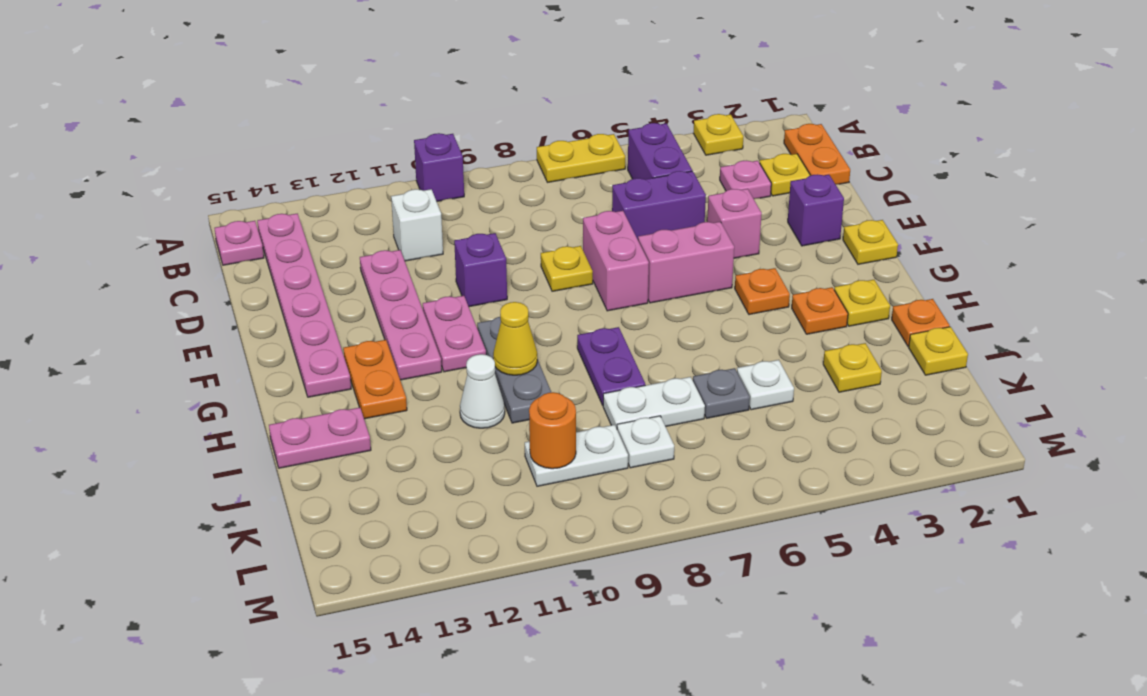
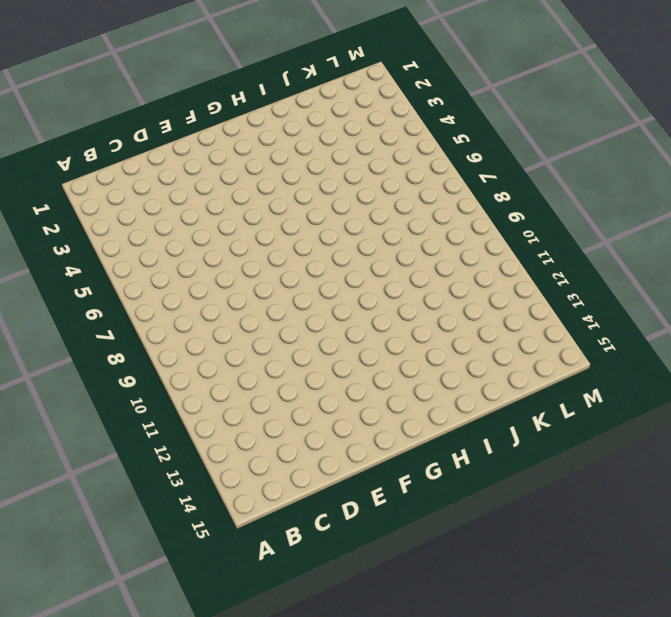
none -> yellow 1x1 plate [693,114,743,155]
none -> yellow 1x2 plate [537,134,625,183]
none -> purple 1x1 brick [414,133,464,201]
none -> orange 1x2 plate [784,124,850,184]

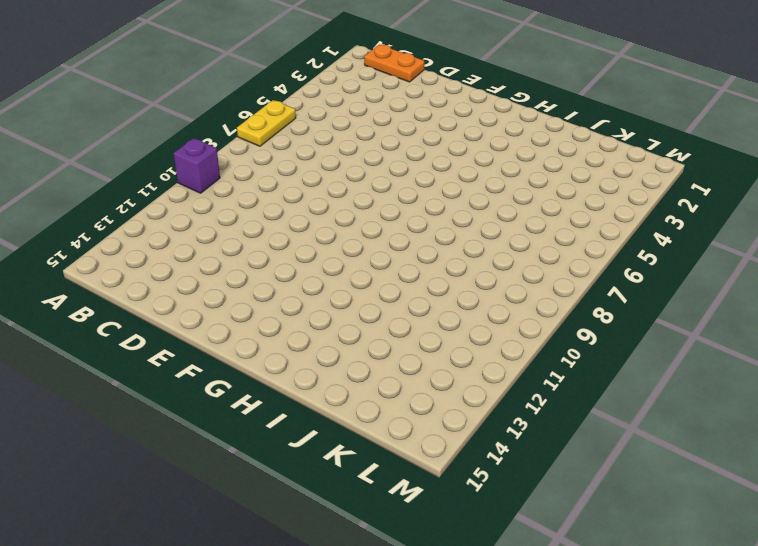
none -> yellow 1x1 plate [693,114,743,155]
none -> purple 1x2 brick [628,123,692,179]
none -> pink 1x6 plate [257,214,351,397]
none -> pink 1x1 plate [215,221,264,265]

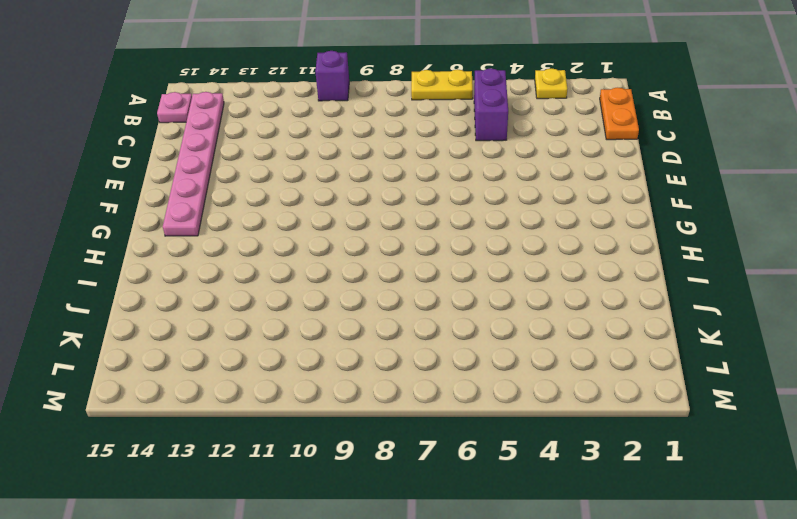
none -> yellow 1x1 plate [760,154,810,196]
none -> pink 1x1 plate [720,160,771,199]
none -> white 1x1 brick [391,189,443,261]
none -> purple 1x2 brick [612,171,706,239]

